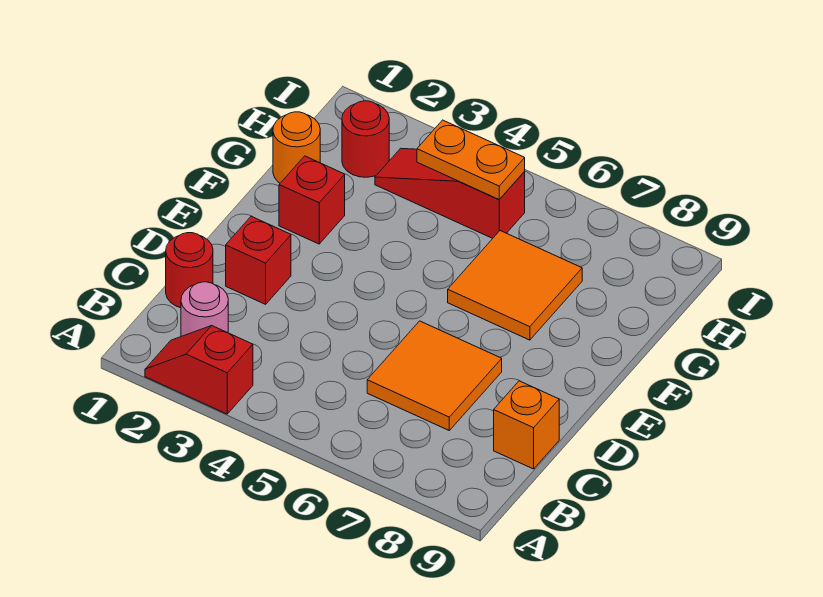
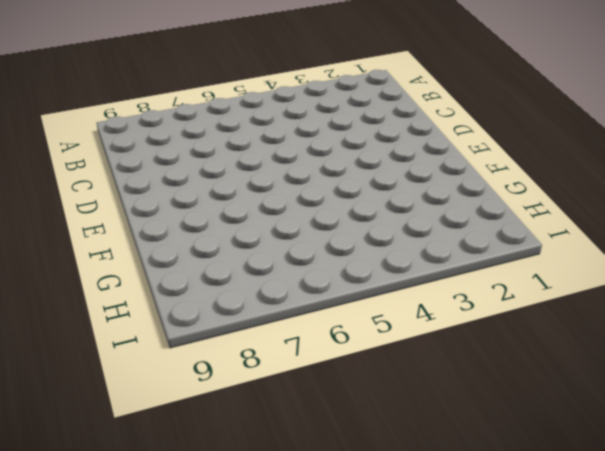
none -> red 1x2 slope [145,326,253,414]
none -> pink 1x1 round brick [181,282,228,336]
none -> red 1x1 round brick [166,233,213,308]

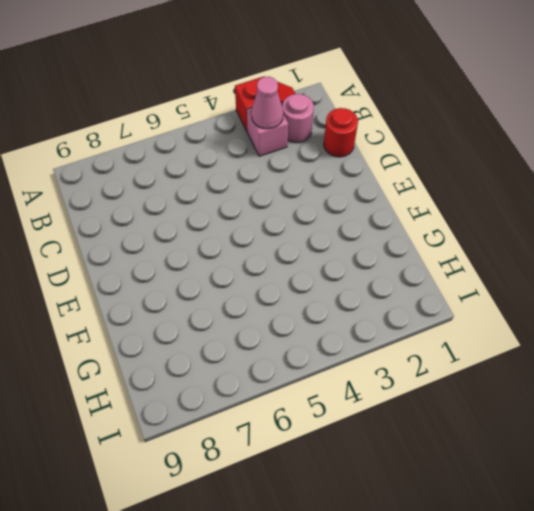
pink 1x1 brick [247,108,288,156] -> none
pink 1x1 cone [251,77,283,129] -> none
none -> orange 2x2 tile [367,321,502,430]
none -> orange 1x1 brick [494,381,559,469]
none -> red 1x1 brick [226,216,291,304]

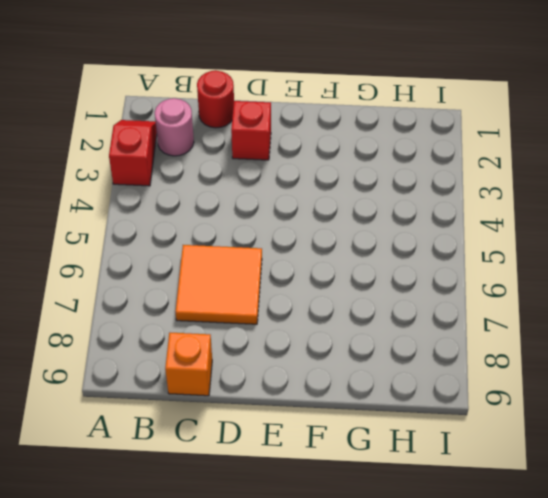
none -> red 1x1 brick [279,156,345,244]
none -> orange 2x2 tile [448,231,582,340]
none -> orange 1x1 round brick [273,112,320,183]

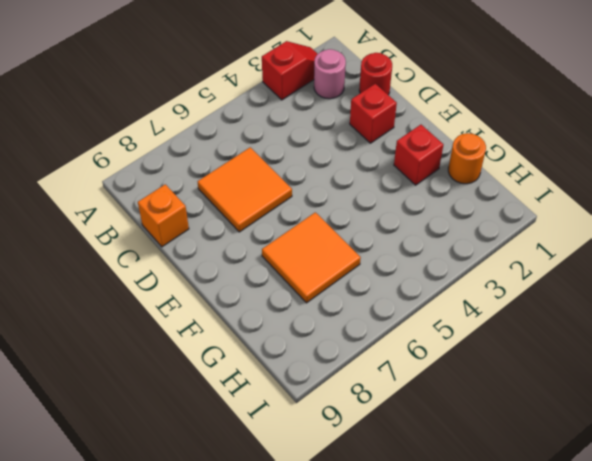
none -> red 1x1 round brick [342,101,389,177]
none -> red 1x3 slope [375,148,525,238]
none -> orange 1x2 plate [417,120,525,200]

